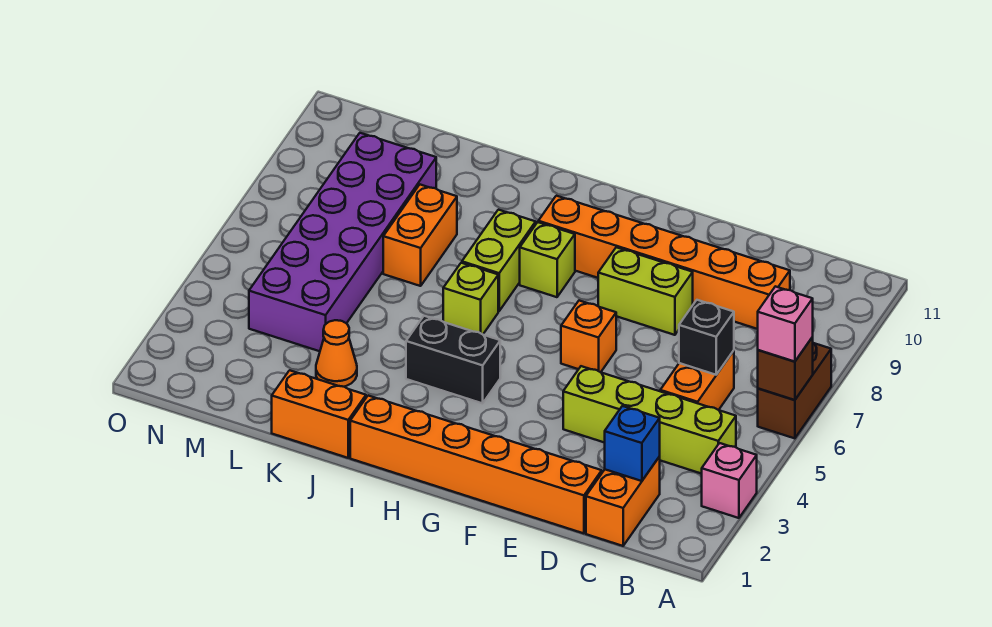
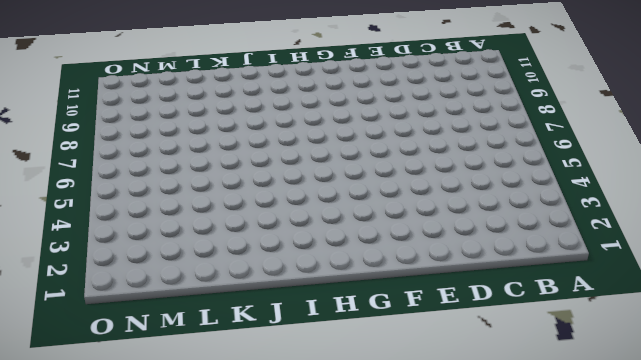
none -> pink 1x1 brick [702,443,757,518]
none -> brown 1x2 brick [758,343,831,438]
none -> lime 1x4 brick [563,366,736,474]

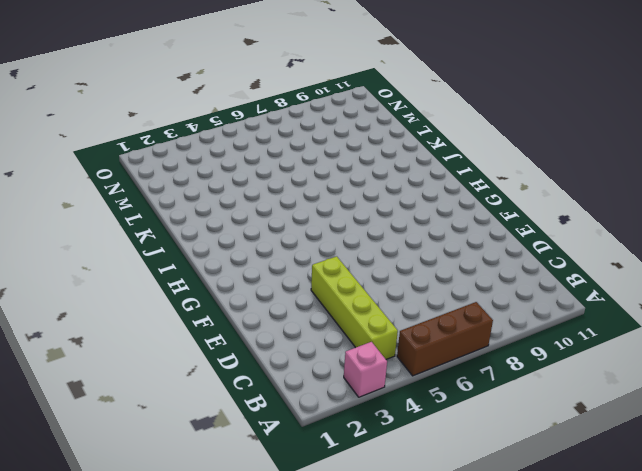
brown 1x3 brick [397,302,493,376] -> brown 1x2 brick [758,343,831,438]
none -> orange 1x2 brick [586,457,660,546]
none -> orange 1x2 brick [660,351,734,410]
none -> orange 1x6 brick [538,196,790,329]

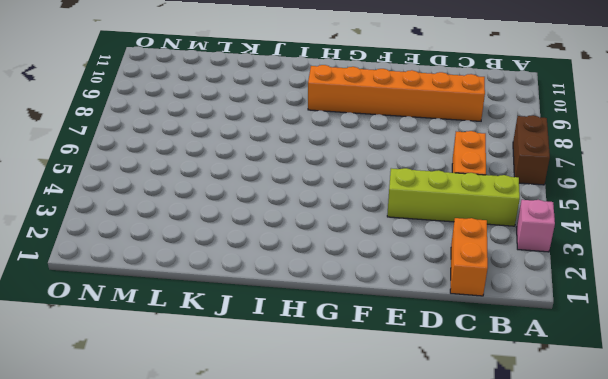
none -> orange 1x6 brick [350,396,602,533]
none -> lime 1x2 brick [598,247,693,335]
none -> orange 1x1 brick [561,301,616,372]

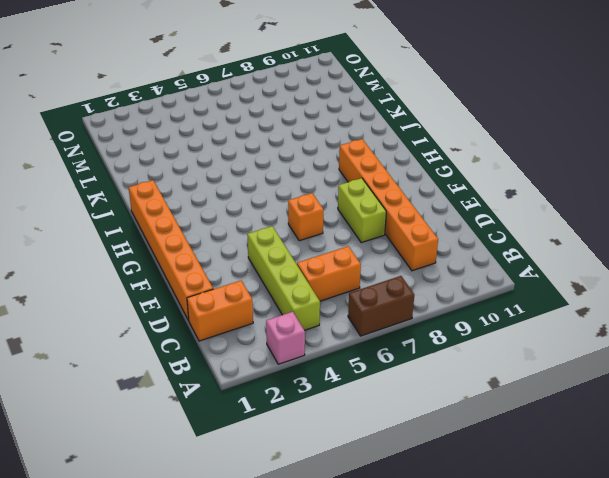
none -> black 1x2 brick [406,316,500,403]
none -> lime 1x1 brick [520,222,575,297]
none -> lime 1x1 brick [443,263,498,334]

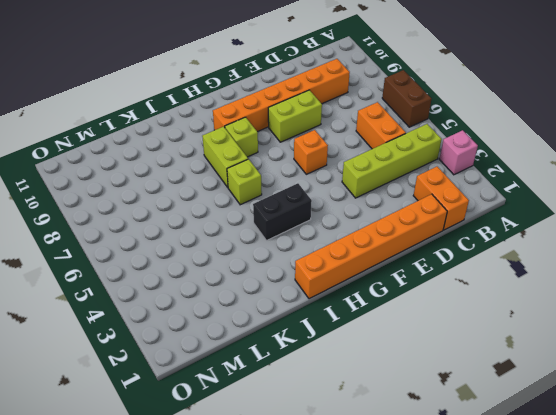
none -> orange 1x2 brick [272,370,366,458]
none -> orange 1x1 cone [316,320,357,387]
none -> orange 1x2 brick [383,185,457,286]

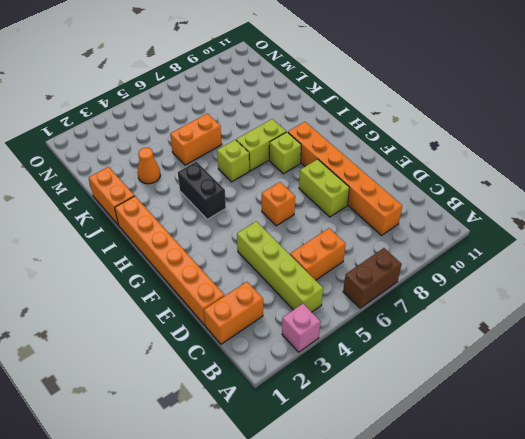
orange 1x2 brick [170,114,222,165] -> orange 1x2 brick moved to [383,185,457,286]
none -> purple 2x6 brick [249,133,436,351]
none -> brown 1x1 brick [758,337,813,400]
none -> blue 1x1 brick [605,406,660,481]

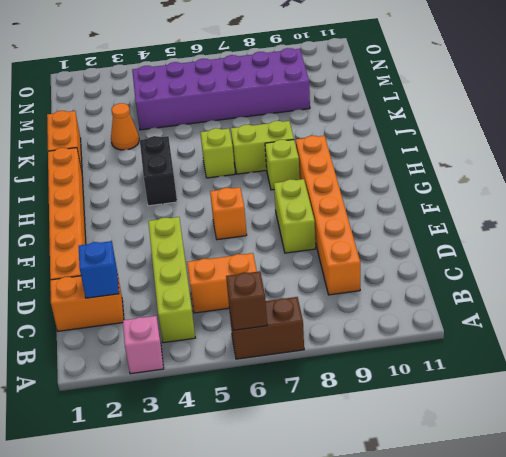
none -> orange 1x2 brick [383,185,457,286]
none -> black 1x1 brick [679,300,734,375]
none -> pink 1x1 brick [758,286,813,362]

